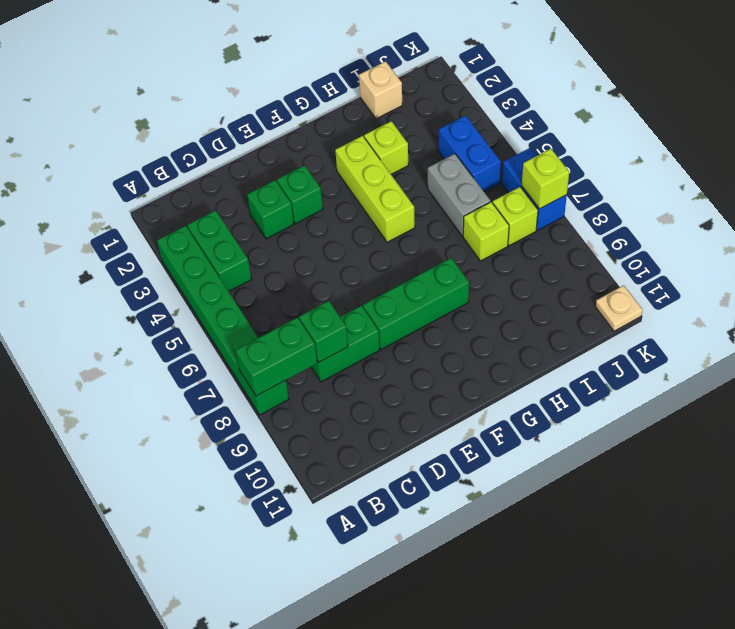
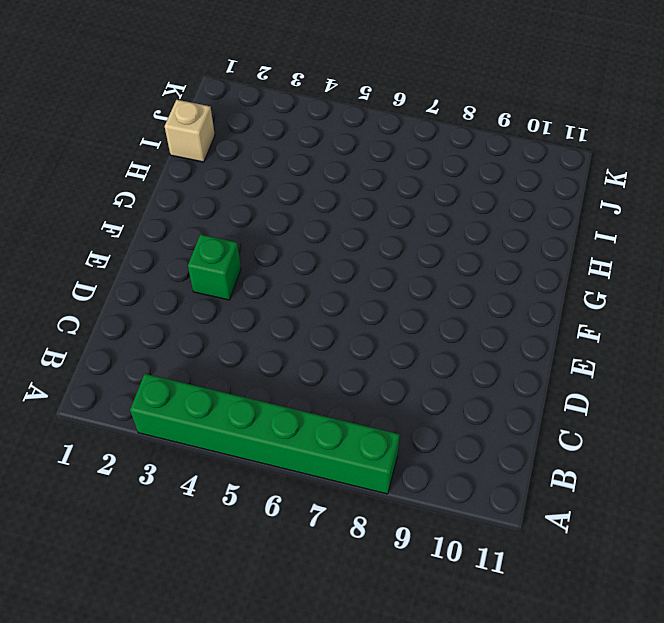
none -> green 1x2 brick [187,210,251,291]
none -> green 1x2 brick [311,306,380,382]
none -> green 1x1 brick [247,180,294,239]

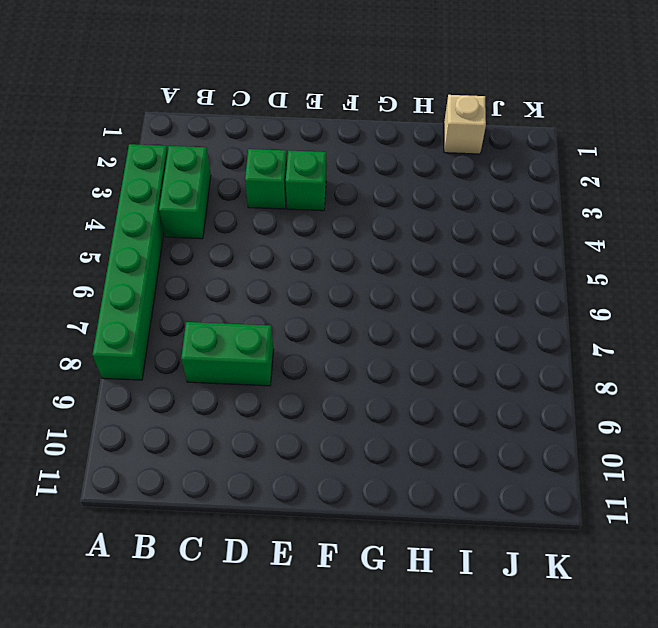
none -> green 1x3 brick [363,258,469,349]
none -> lime 1x3 brick [335,136,415,242]
none -> lime 1x1 brick [364,121,408,174]

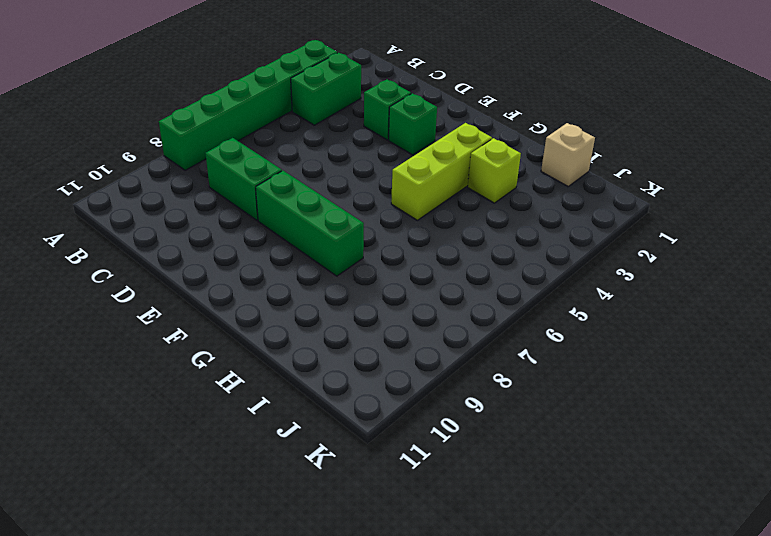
none -> grey 1x2 brick [428,154,490,236]
none -> lime 1x1 brick [463,202,509,261]
none -> blue 1x2 brick [439,115,501,191]

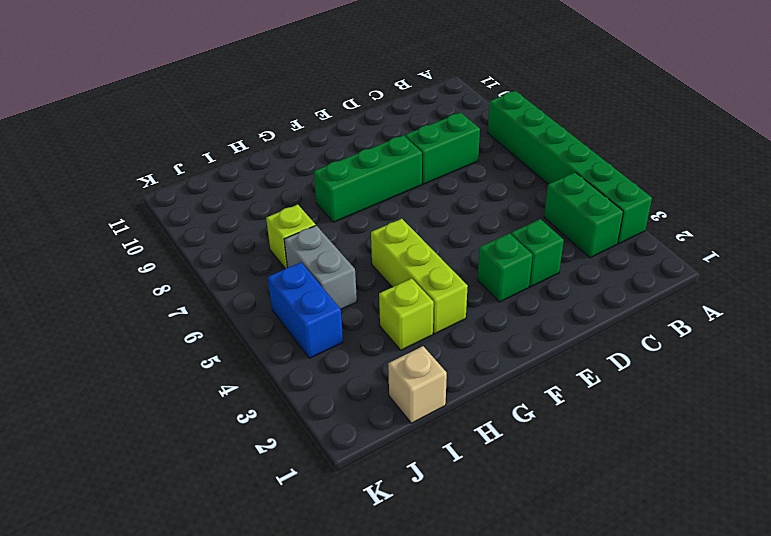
none -> lime 1x1 brick [493,187,538,246]
none -> blue 1x2 brick [502,148,567,230]
none -> tan 1x1 plate [595,285,643,331]

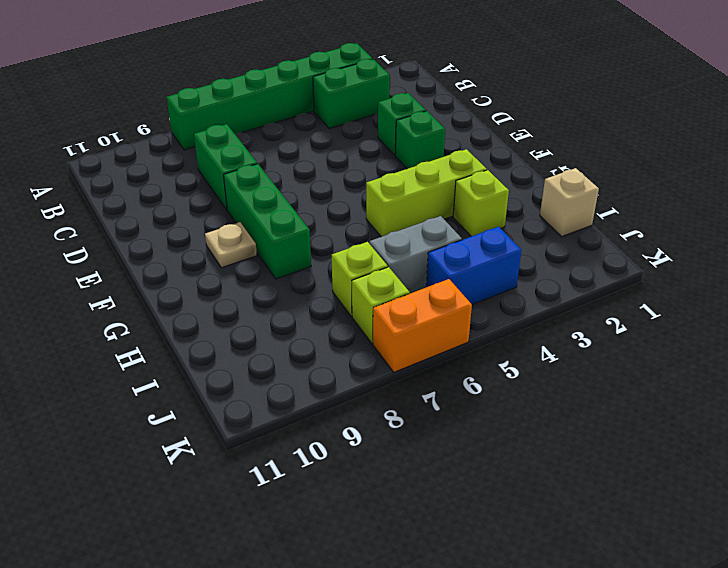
tan 1x1 plate [205,222,257,268] -> tan 1x1 plate moved to [595,285,643,331]
orange 1x2 brick [373,279,472,372] -> blue 1x2 brick [502,148,567,230]
none -> green 1x2 brick [236,317,317,396]
none -> green 1x1 brick [299,301,348,362]
none -> lime 1x1 brick [522,149,569,209]

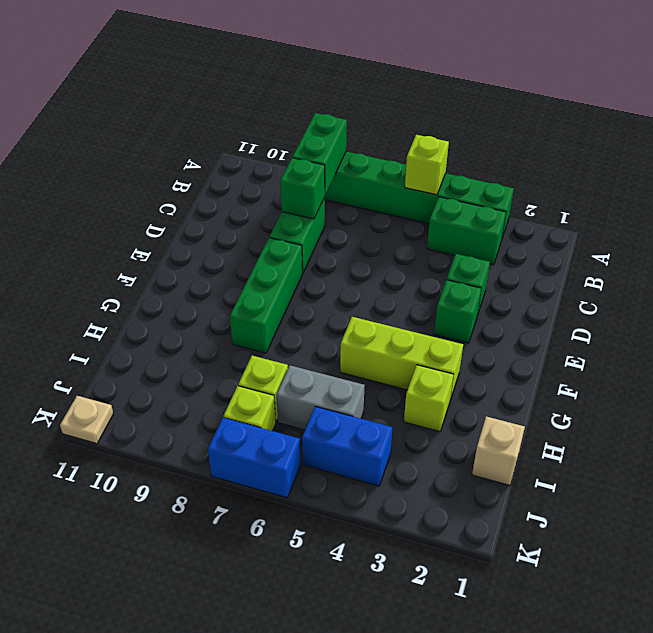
lime 1x1 brick [405,135,449,195] -> lime 1x1 brick moved to [522,149,569,209]

